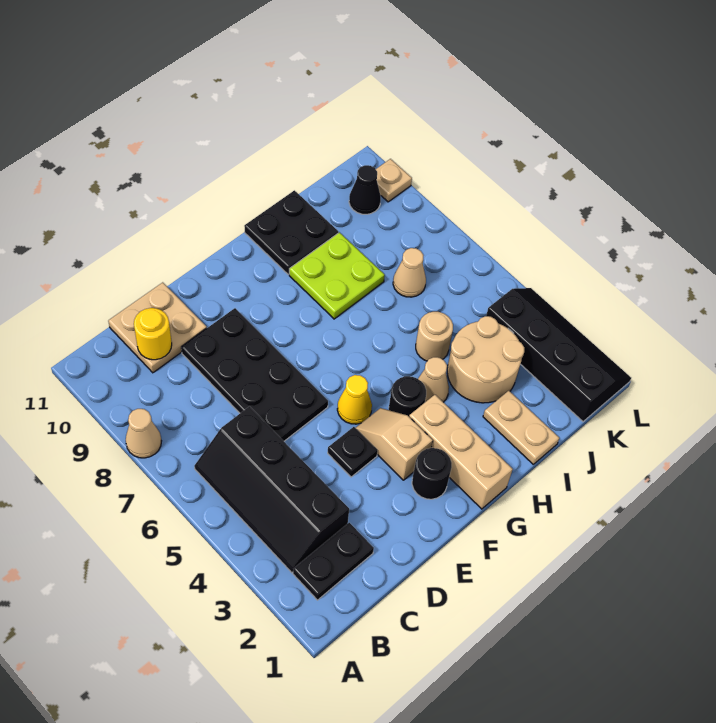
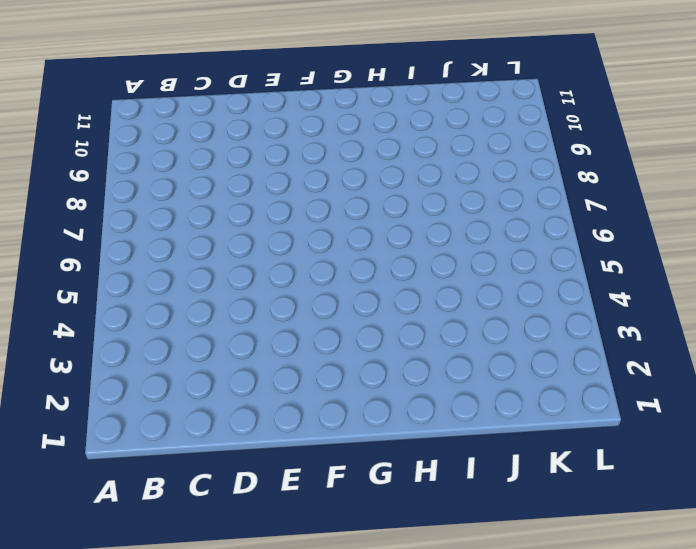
none -> tan 1x1 cone [126,409,161,458]
none -> black 1x2 plate [293,523,374,600]
none -> black 2x4 slope [194,407,349,573]

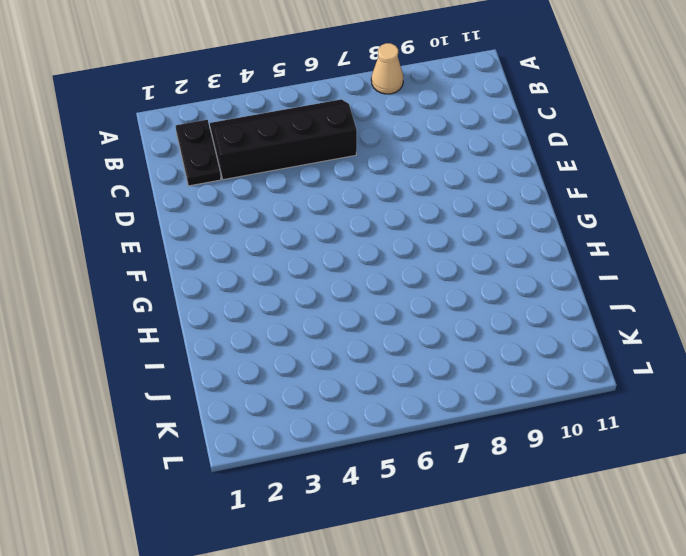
none -> tan 2x2 plate [108,282,207,373]
none -> black 2x4 plate [181,308,328,441]
none -> black 1x1 plate [328,427,378,477]

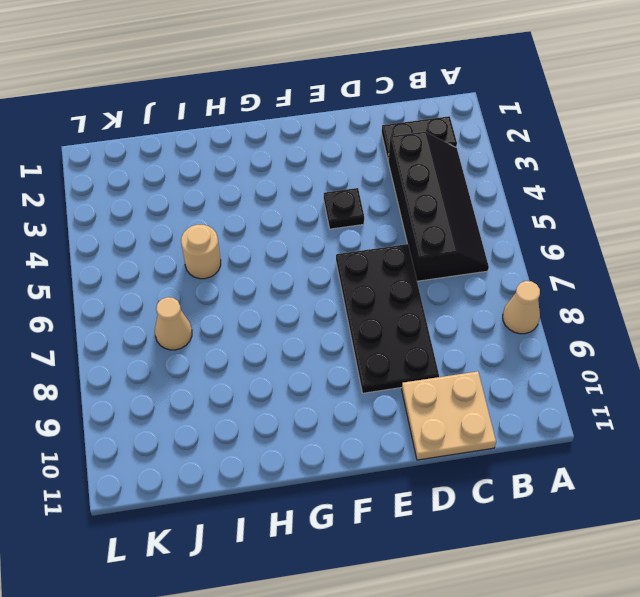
none -> black 1x1 round brick [412,448,452,499]
none -> tan 1x2 slope [356,408,433,480]
none -> yellow 1x1 cone [337,375,372,424]

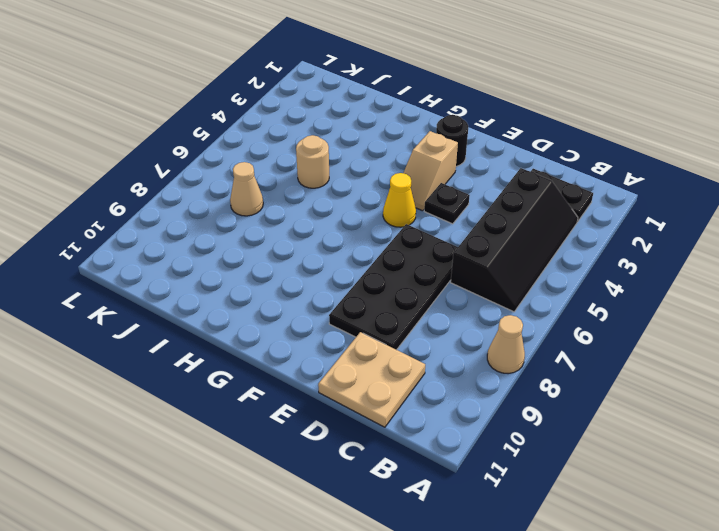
none -> tan 1x3 brick [409,395,513,509]
none -> black 1x1 round brick [389,376,426,416]
none -> tan 1x1 cone [418,357,449,402]

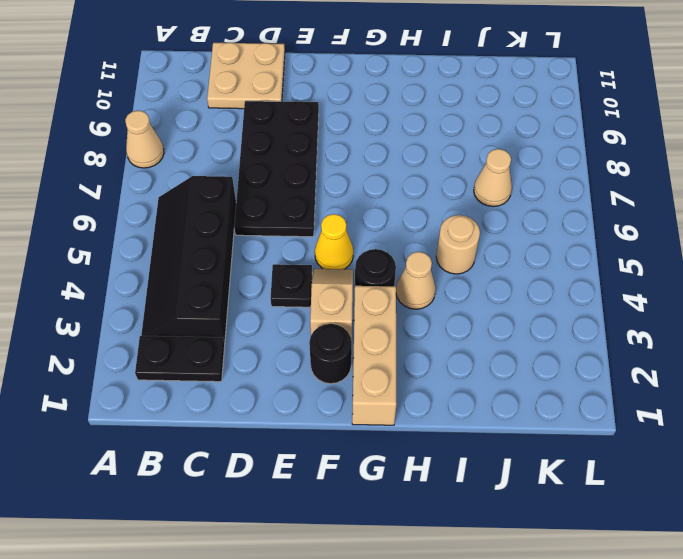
none -> lime 2x2 plate [289,232,385,319]
none -> black 2x2 plate [244,190,338,274]
none -> tan 1x2 plate [483,391,559,464]

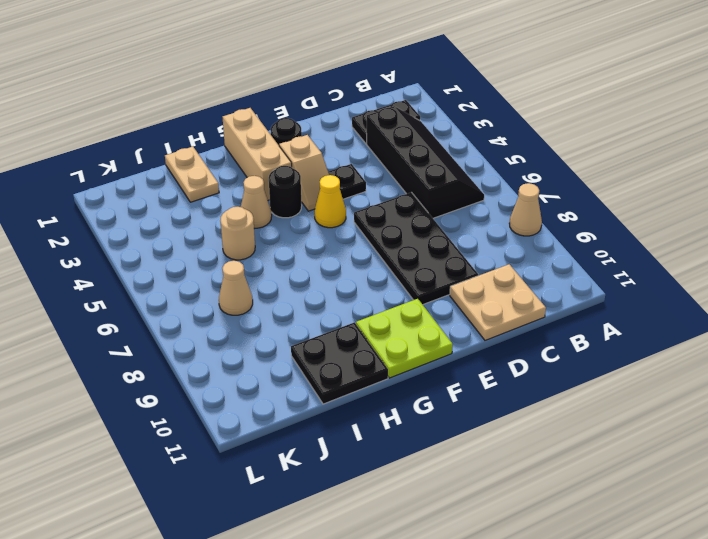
lime 2x2 plate [356,299,453,378] -> lime 2x2 plate moved to [289,232,385,319]
none -> tan 2x2 round brick [447,316,524,403]
none -> black 2x4 slope [486,288,631,421]
none -> black 1x1 cone [349,165,381,214]

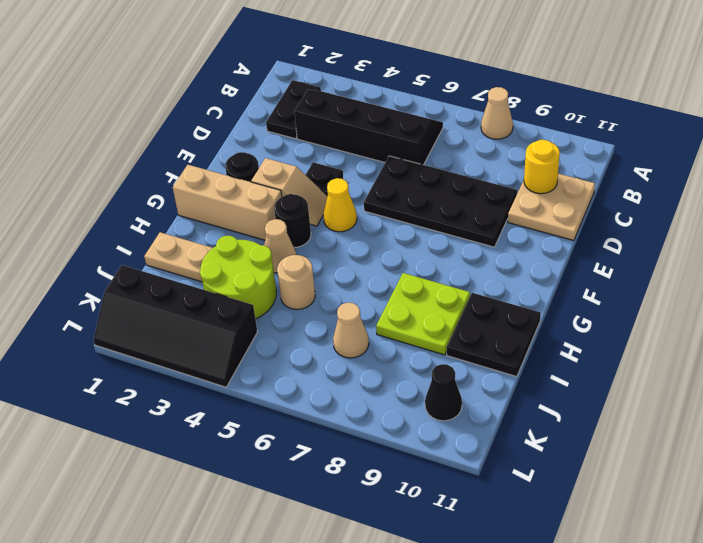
lime 2x2 round brick [200,236,276,319] -> tan 2x2 round brick [447,316,524,403]
none -> tan 1x1 plate [376,159,412,202]

